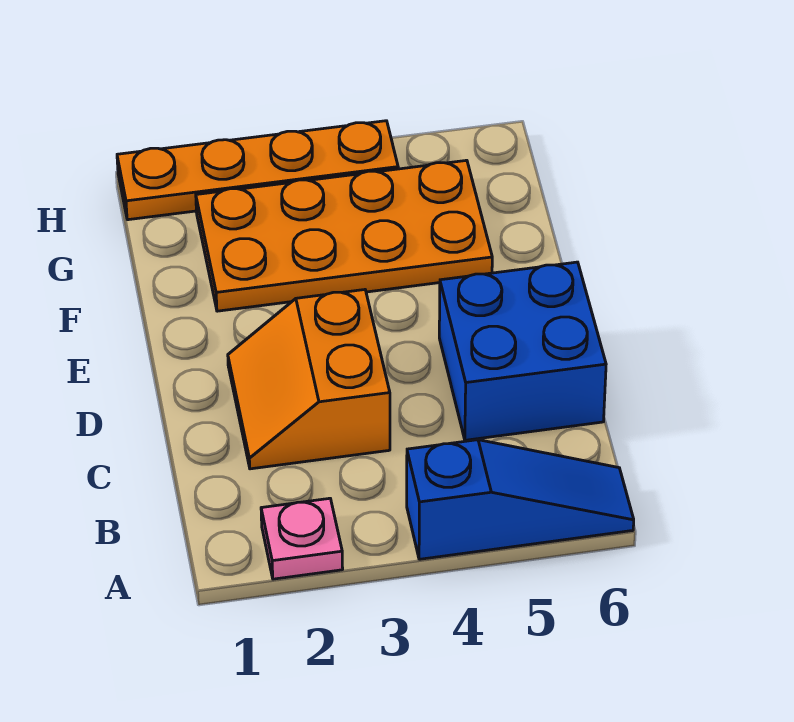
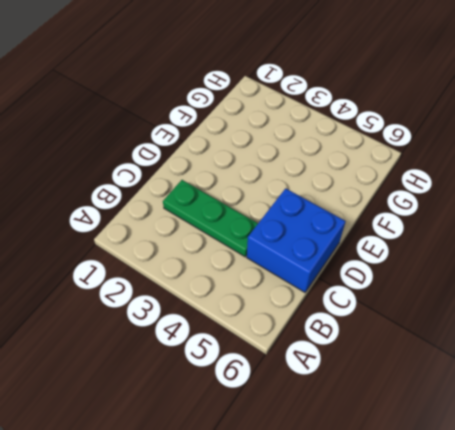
green 1x3 plate [163,180,258,257] -> orange 2x2 slope [228,290,390,469]
none -> pink 1x1 plate [261,498,343,579]
none -> blue 1x3 slope [407,440,634,559]

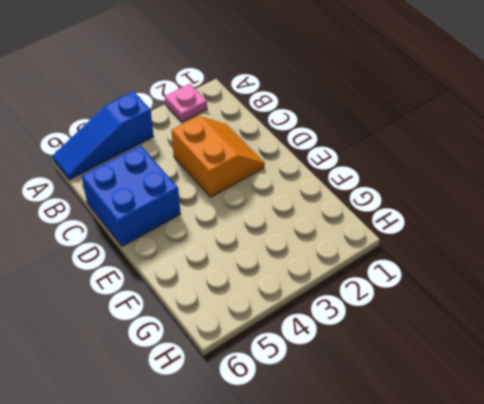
none -> orange 2x4 plate [196,160,492,311]
none -> orange 1x4 plate [117,121,398,220]

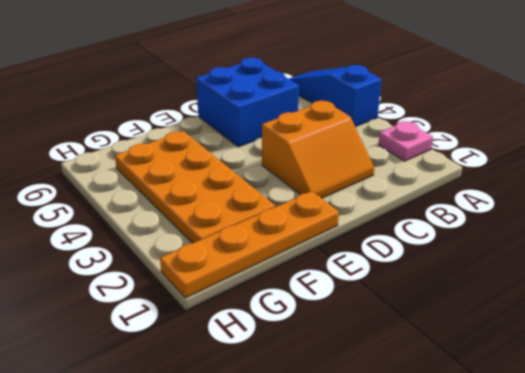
orange 1x4 plate [160,191,339,298] -> orange 1x4 plate turned to [117,121,398,220]

